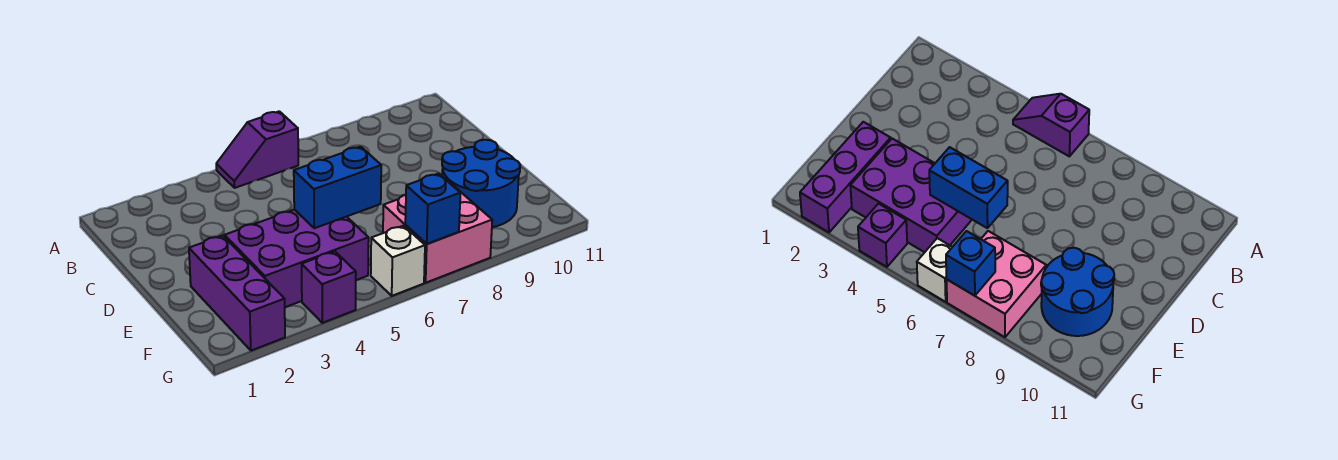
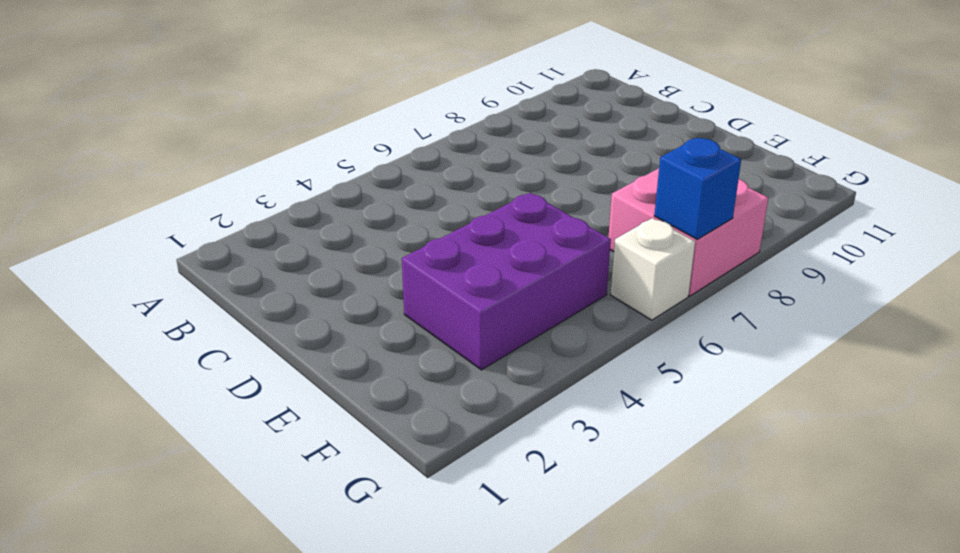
none -> purple 1x2 slope [216,111,298,188]
none -> purple 1x3 brick [189,236,285,351]

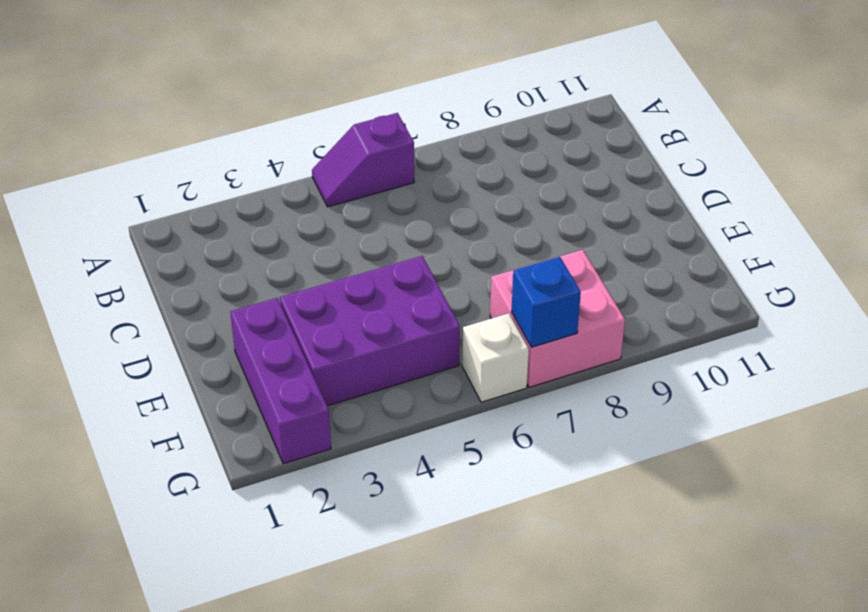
none -> blue 2x2 round brick [442,140,520,227]
none -> purple 1x1 brick [302,251,356,323]

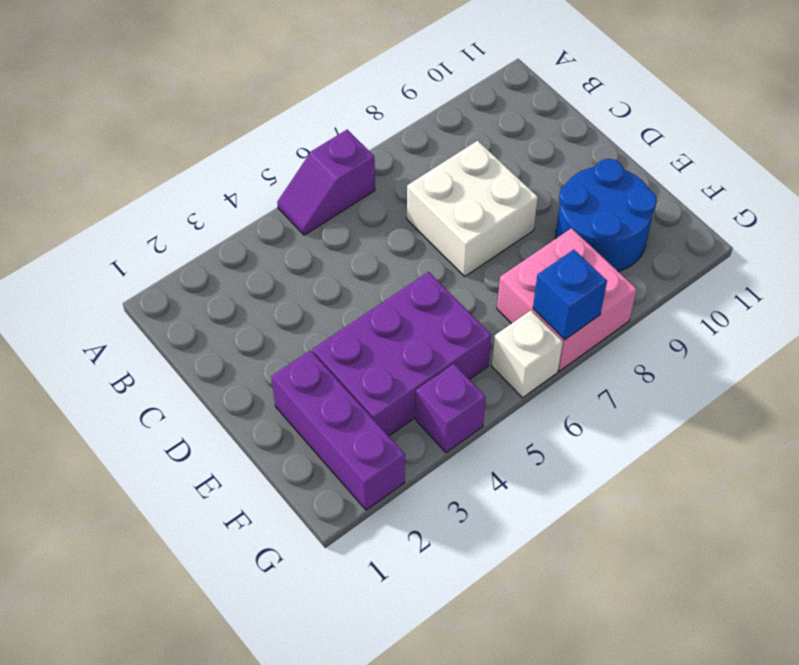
white 2x2 brick [407,141,538,276] -> none
none -> blue 1x2 brick [294,147,381,228]

